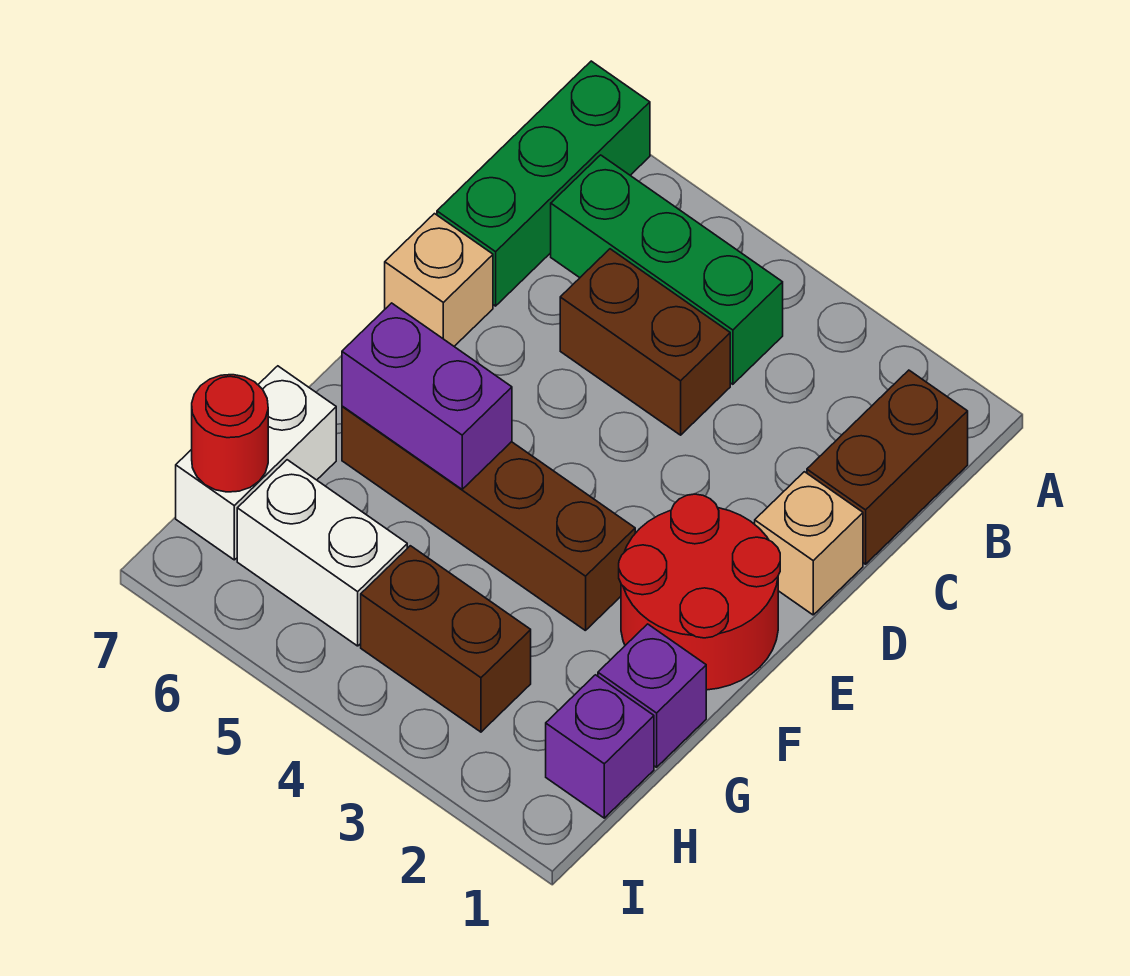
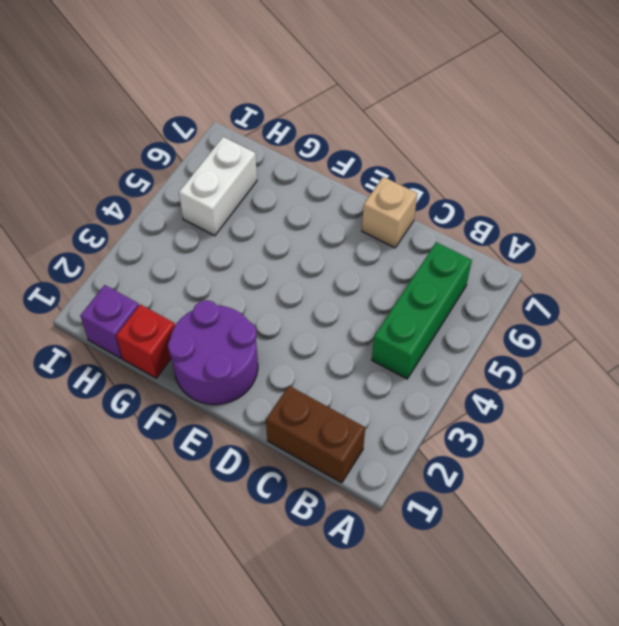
purple 2x2 round brick [168,300,258,405] -> red 2x2 round brick [619,494,780,690]
red 1x1 brick [116,304,175,378] -> purple 1x1 brick [598,624,706,767]
none -> green 1x3 brick [437,61,650,306]
none -> brown 1x2 brick [560,249,730,435]
none -> tan 1x1 brick [755,472,863,615]

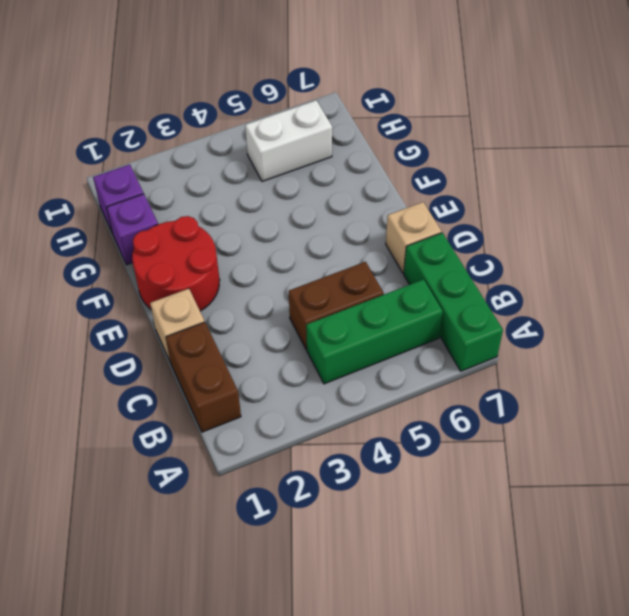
none -> brown 1x4 brick [342,406,635,631]
none -> white 1x2 brick [176,366,336,560]
none -> brown 1x2 brick [361,546,531,732]

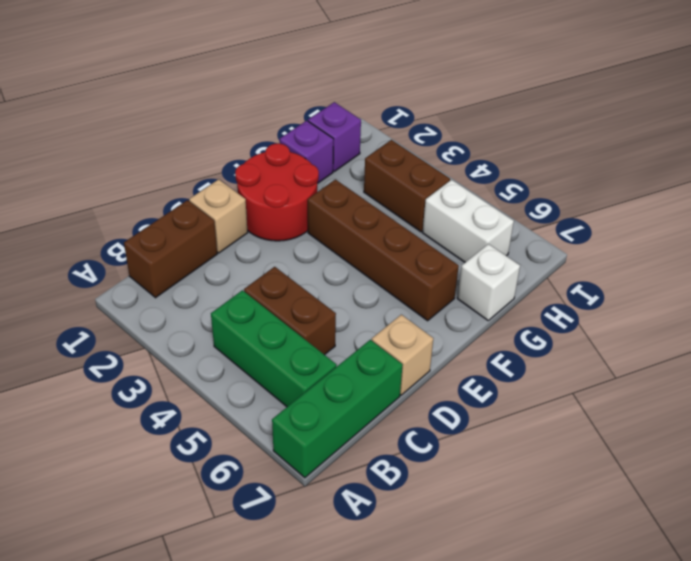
white 1x1 brick [457,244,520,320] -> white 1x2 brick [176,366,336,560]
none -> purple 1x2 brick [342,303,512,489]
none -> red 1x1 round brick [192,375,268,492]

